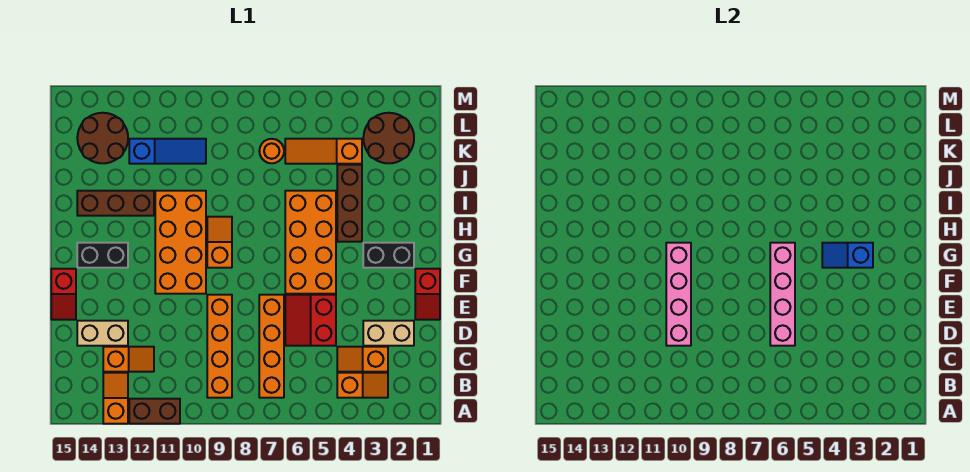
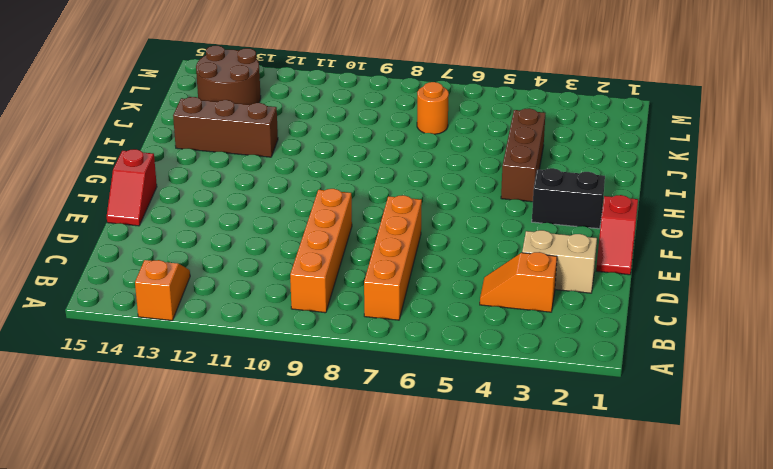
none -> brown 1x2 brick [129,399,180,424]
none -> orange 1x2 slope [337,373,388,398]
none -> orange 1x2 slope [103,347,154,372]

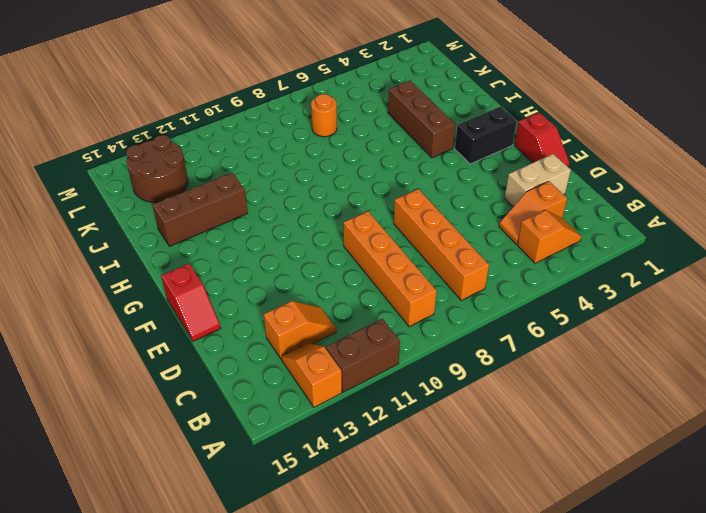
none -> red 2x2 slope [285,295,336,346]
none -> tan 1x2 brick [77,321,128,346]
none -> orange 2x4 brick [285,191,336,294]

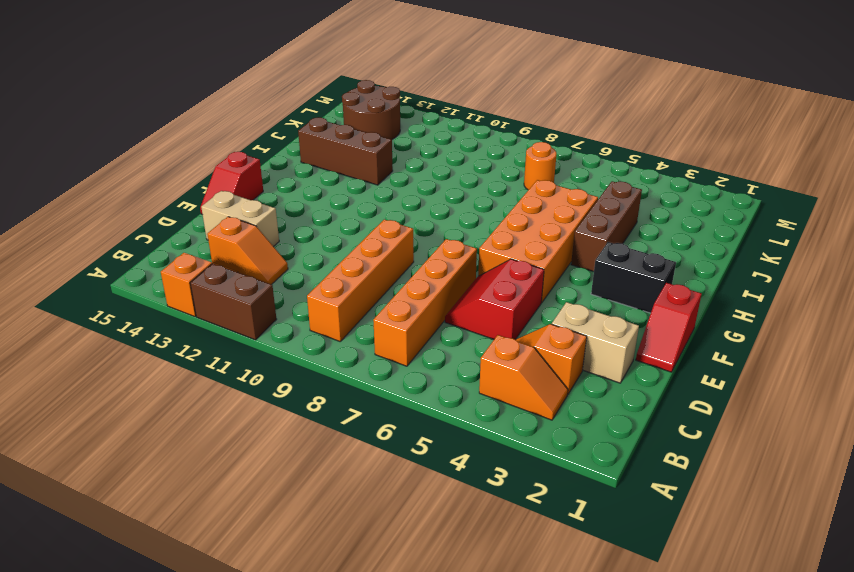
none -> orange 2x4 brick [155,191,206,294]
none -> orange 1x2 slope [207,217,232,268]
none -> black 1x2 brick [77,243,128,268]

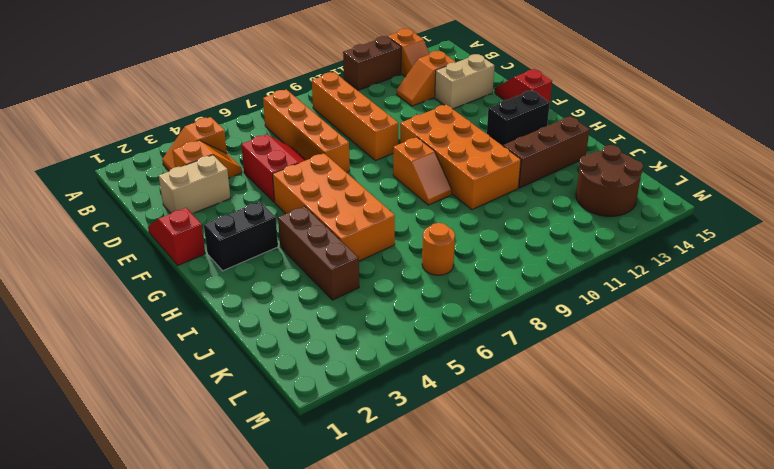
none -> brown 2x2 round brick [363,113,414,163]
none -> orange 1x3 slope [285,139,362,164]
none -> blue 1x3 slope [129,139,206,164]

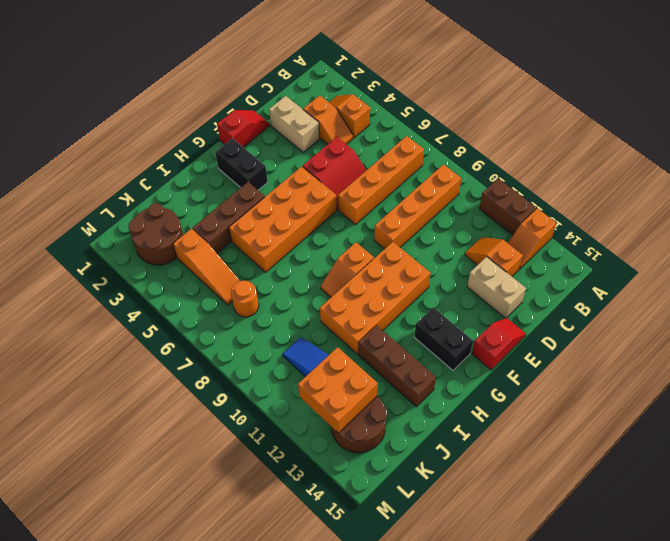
orange 2x2 brick [298,347,378,433] -> none
none -> pink 1x4 brick [770,243,795,346]
none -> pink 1x4 brick [666,243,691,346]
none -> blue 1x2 slope [822,243,873,268]

